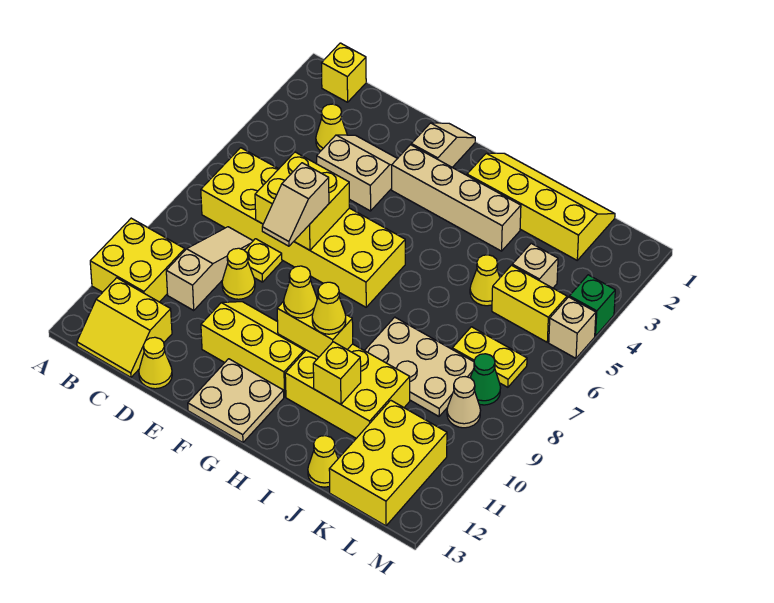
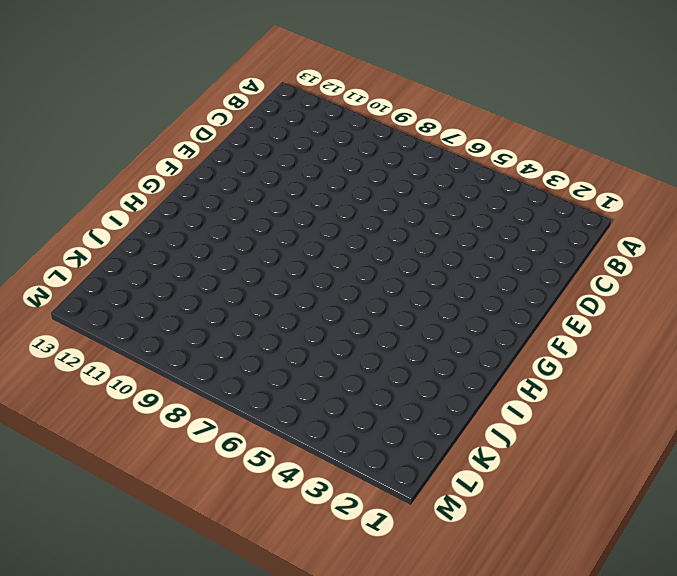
none -> yellow 2x2 brick [90,218,185,302]
none -> yellow 1x1 brick [322,43,366,102]
none -> yellow 2x6 brick [201,148,405,307]
none -> yellow 2x2 slope [77,278,172,377]

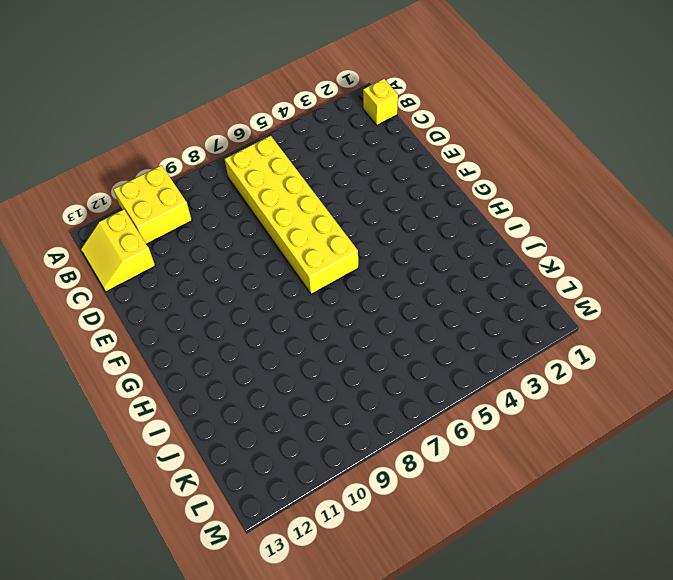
none -> yellow 1x1 cone [316,104,347,151]
none -> tan 1x3 slope [166,227,253,310]
none -> tan 2x2 slope [317,135,398,211]
none -> yellow 1x1 plate [244,239,282,282]

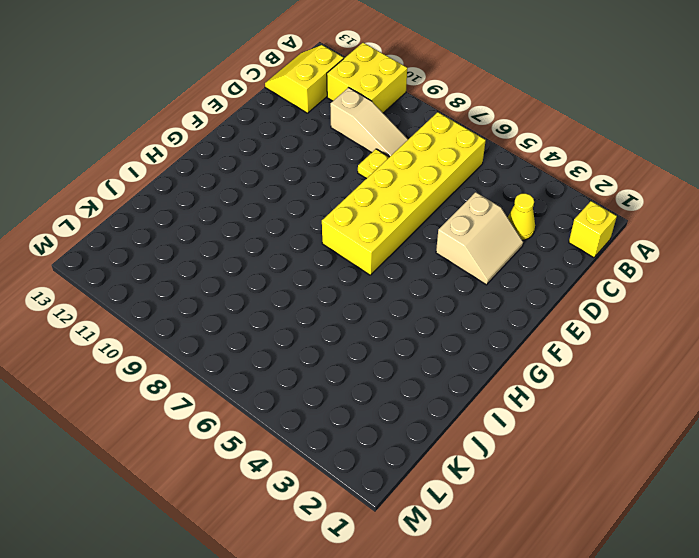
none -> yellow 1x1 cone [222,248,255,299]
none -> yellow 1x1 cone [139,337,172,389]
none -> yellow 2x3 slope [201,302,306,397]
none -> tan 1x2 slope [411,123,475,167]

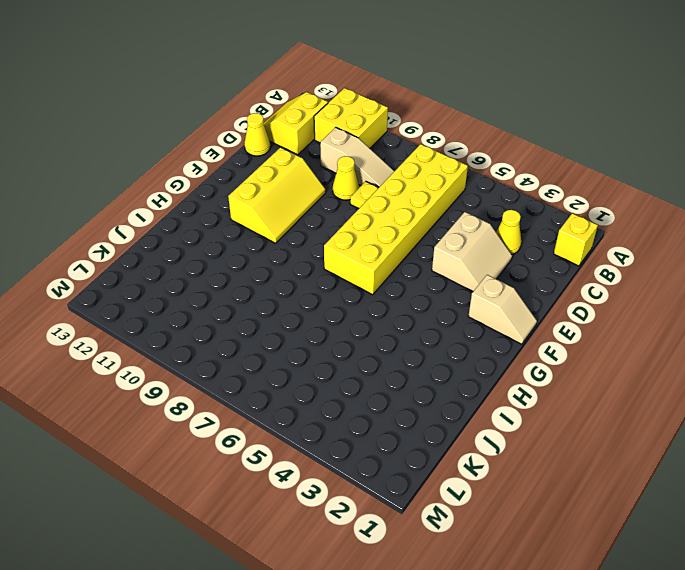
none -> tan 1x4 brick [392,145,521,251]
none -> tan 2x2 plate [188,359,284,443]
none -> yellow 2x4 slope [467,153,615,260]
none -> yellow 2x3 brick [285,344,410,438]

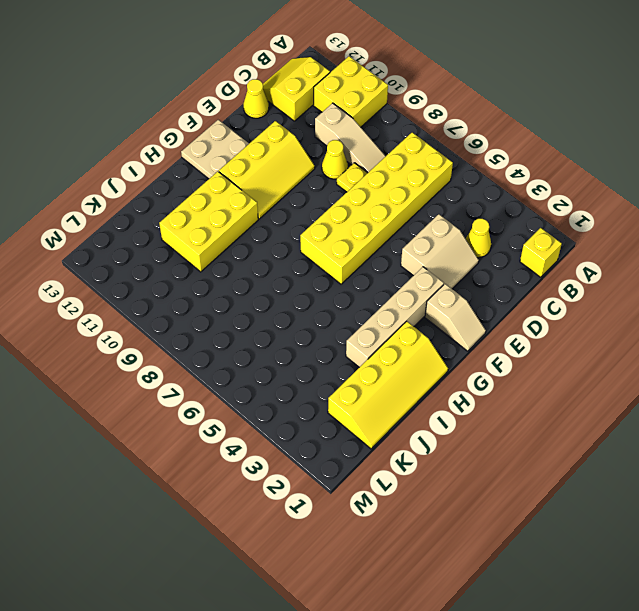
none -> tan 2x3 plate [364,317,474,416]
none -> yellow 1x1 cone [470,255,500,306]
none -> yellow 1x1 cone [308,436,338,487]
none -> tan 1x1 brick [512,243,558,288]

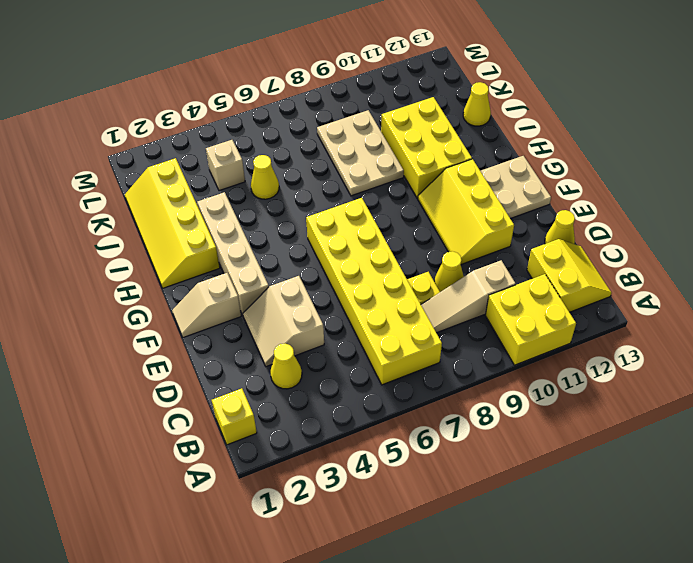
none -> yellow 1x2 brick [492,265,567,342]
none -> yellow 1x2 plate [452,327,527,387]
none -> yellow 2x3 brick [329,400,447,526]
none -> green 1x1 cone [470,354,501,405]

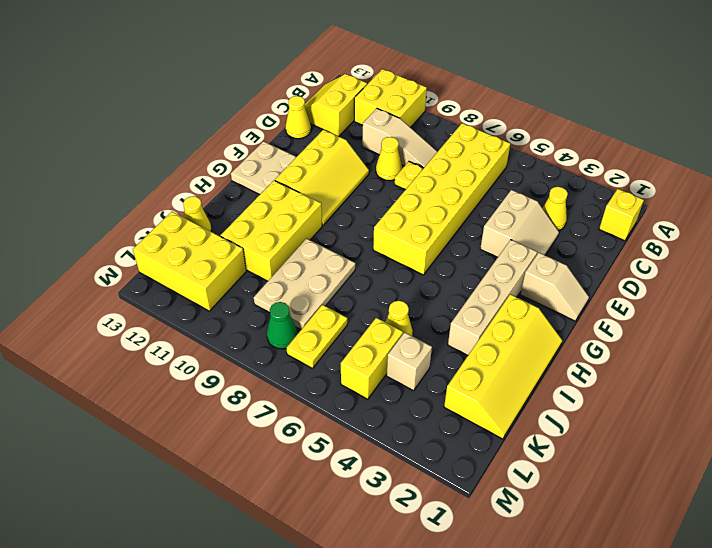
none -> tan 1x1 cone [447,377,481,428]
none -> green 1x1 brick [569,275,615,336]
none -> tan 1x1 brick [549,297,596,358]
none -> yellow 2x2 brick [255,152,349,250]

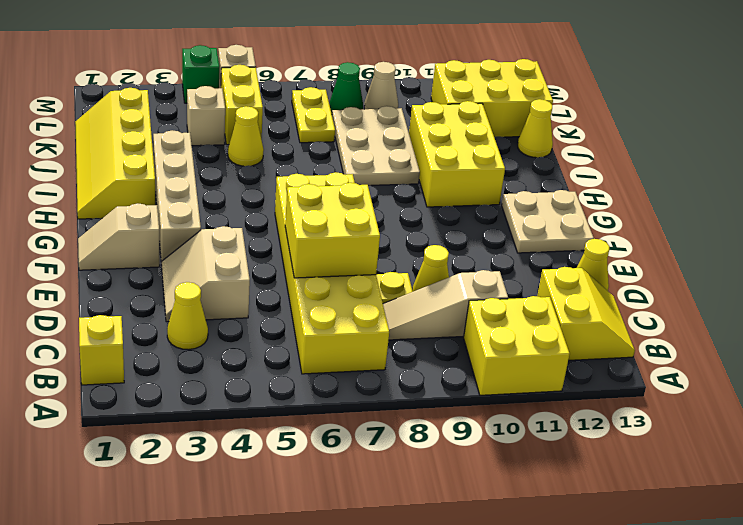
none -> yellow 2x3 slope [201,302,306,397]
none -> yellow 1x2 brick [277,298,353,357]
none -> yellow 1x1 brick [313,342,361,404]
none -> tan 1x2 slope [262,163,329,246]

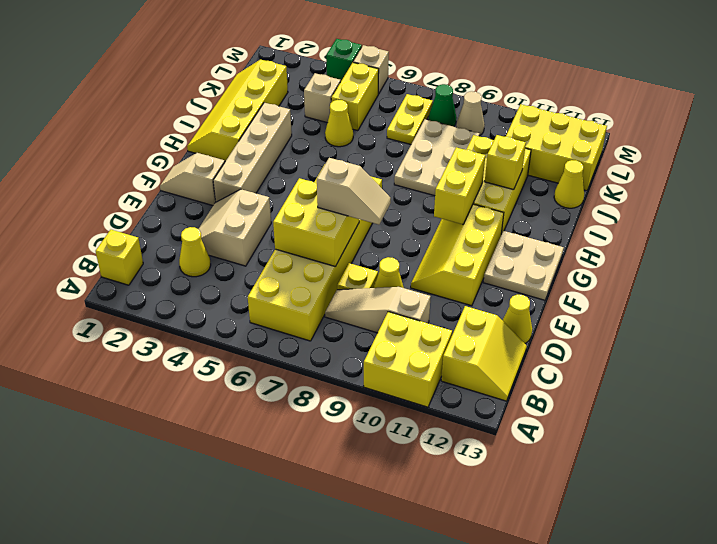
none -> yellow 1x1 cone [284,266,317,318]
none -> yellow 1x1 cone [312,282,346,334]

